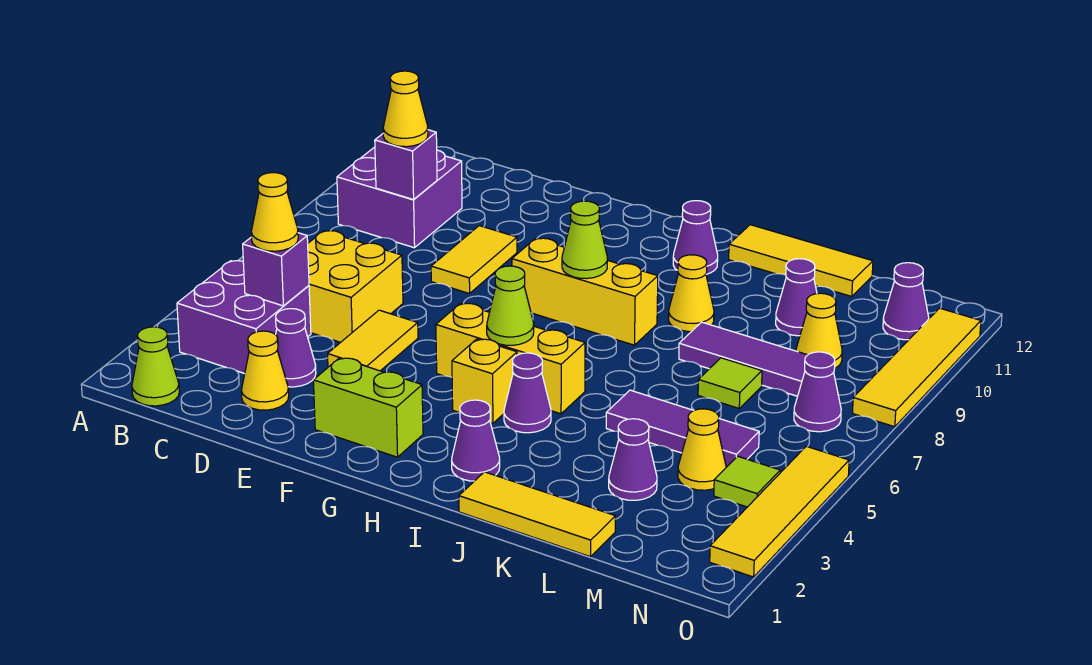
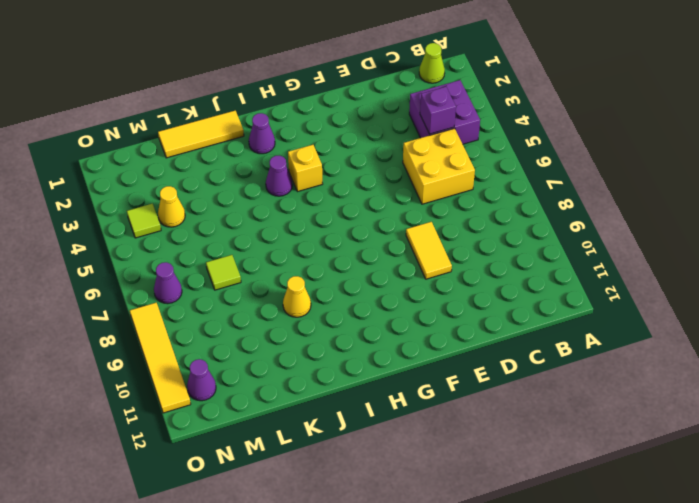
none -> purple 2x2 brick [337,147,462,248]
none -> yellow 1x1 cone [241,331,289,410]
none -> purple 1x1 cone [276,309,316,387]
none -> yellow 1x2 tile [328,310,418,371]

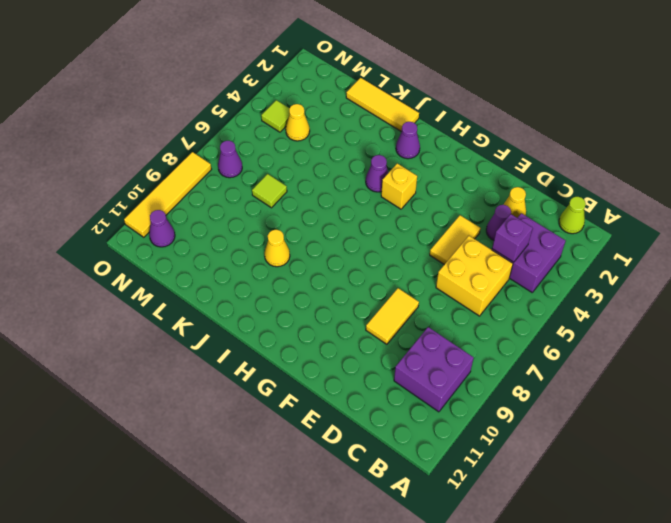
none -> lime 1x2 brick [313,358,423,457]
none -> yellow 1x3 brick [436,303,585,414]
none -> yellow 1x3 brick [512,238,658,345]
none -> purple 1x1 cone [673,201,718,274]

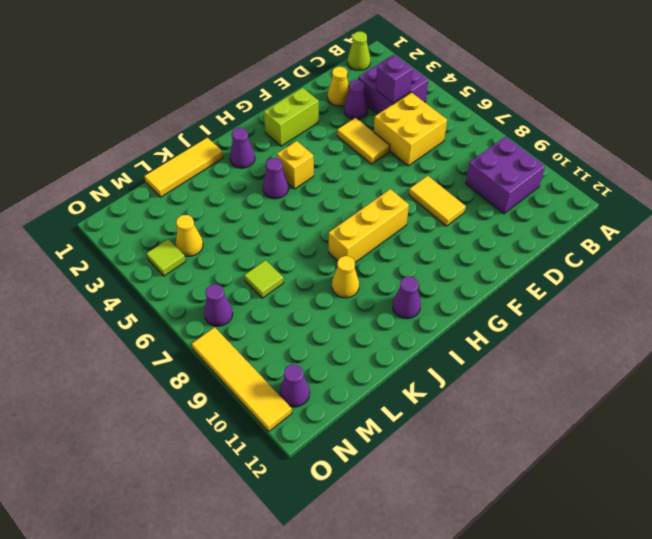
none -> yellow 1x3 brick [436,303,585,414]
none -> yellow 1x3 tile [729,225,873,297]
none -> purple 1x3 tile [606,390,759,467]
none -> purple 1x3 tile [679,322,807,396]

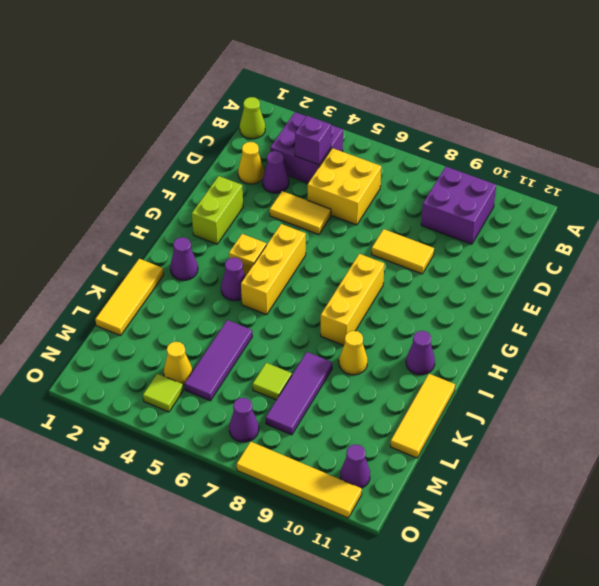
none -> purple 1x1 cone [609,419,657,500]
none -> purple 1x1 cone [776,259,817,336]
none -> yellow 1x1 cone [796,293,842,368]
none -> yellow 1x4 tile [710,446,849,577]

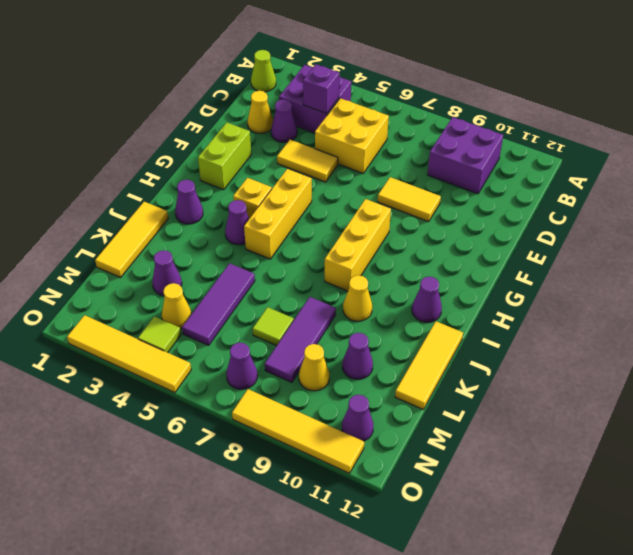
none -> purple 1x1 brick [375,130,437,200]
none -> lime 1x1 cone [487,266,534,345]
none -> lime 1x1 cone [562,201,607,279]
none -> yellow 1x1 cone [251,173,298,251]

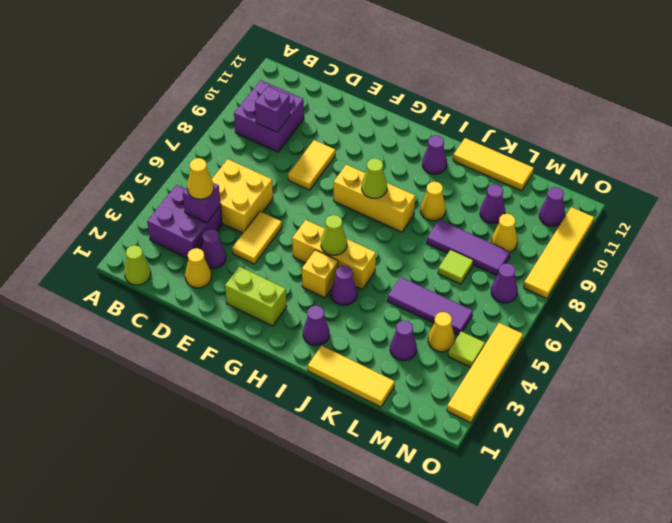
none -> yellow 1x1 cone [383,71,428,147]

